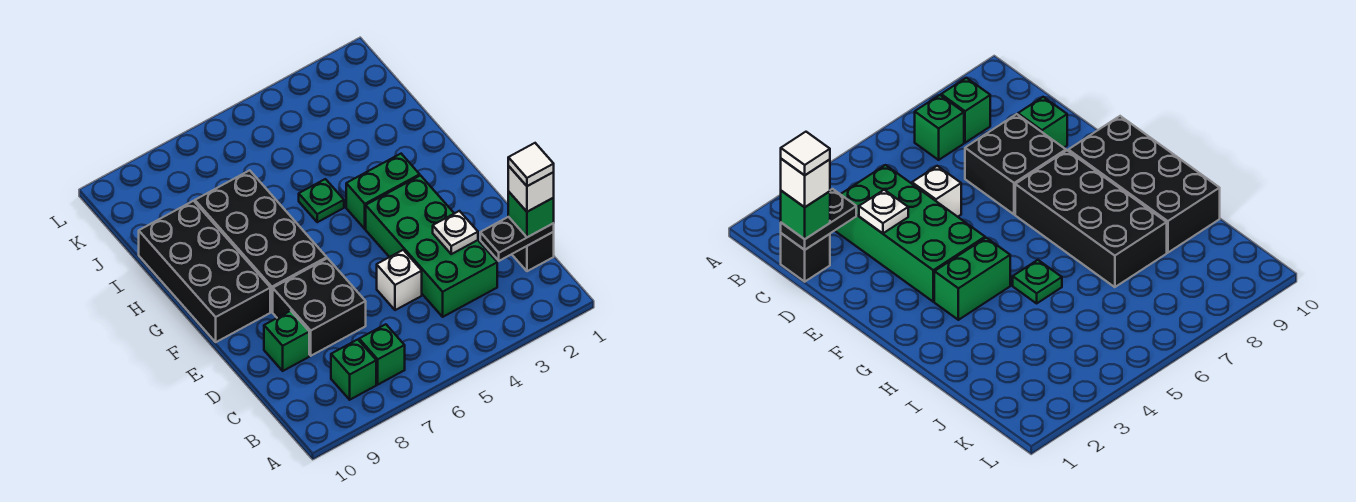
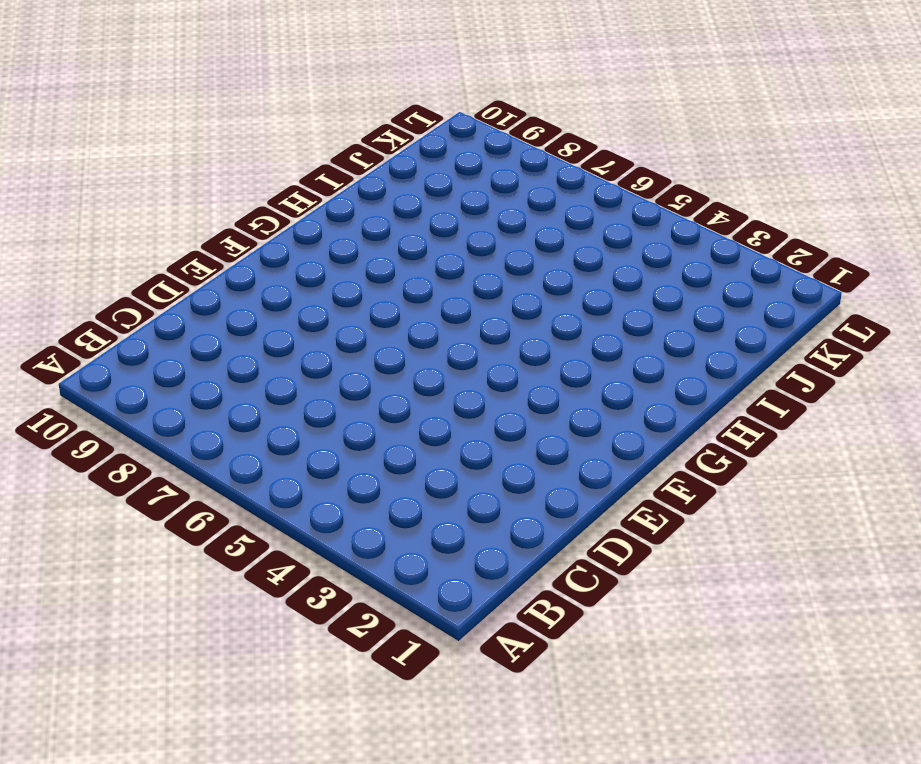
none -> green 1x1 brick [359,324,405,384]
none -> green 1x1 brick [331,340,376,400]
none -> black 1x1 brick [512,232,554,271]

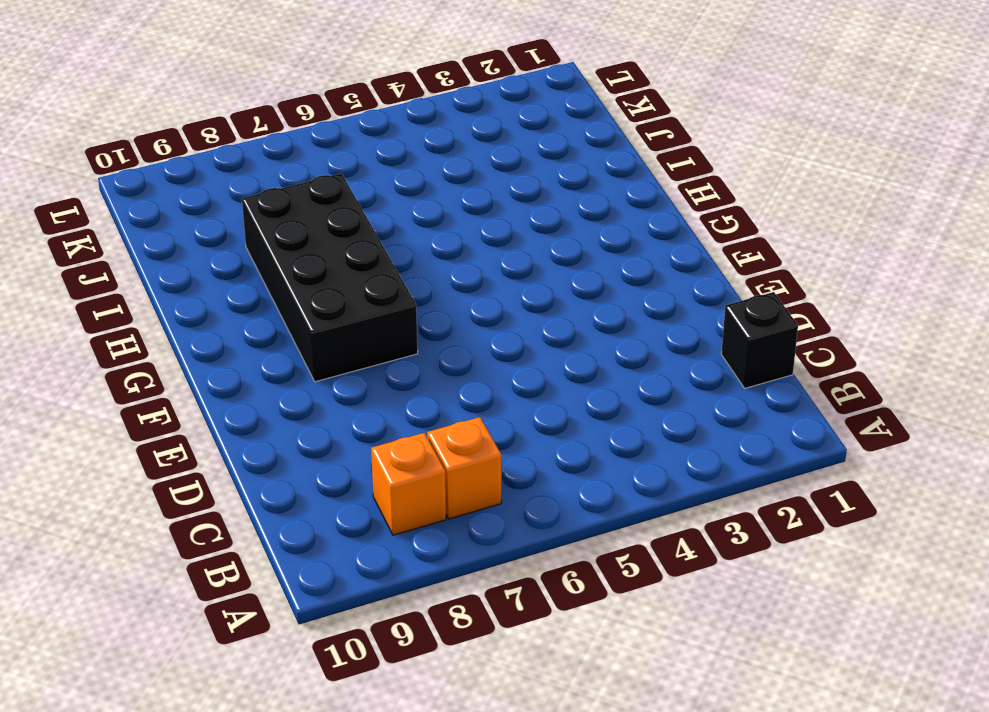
orange 1x1 brick [427,417,501,519] -> green 1x1 brick [359,324,405,384]
orange 1x1 brick [371,433,446,535] -> green 1x1 brick [331,340,376,400]
none -> green 2x4 brick [366,176,497,317]
none -> white 1x1 brick [377,250,422,310]
none -> black 2x2 brick [273,258,366,356]

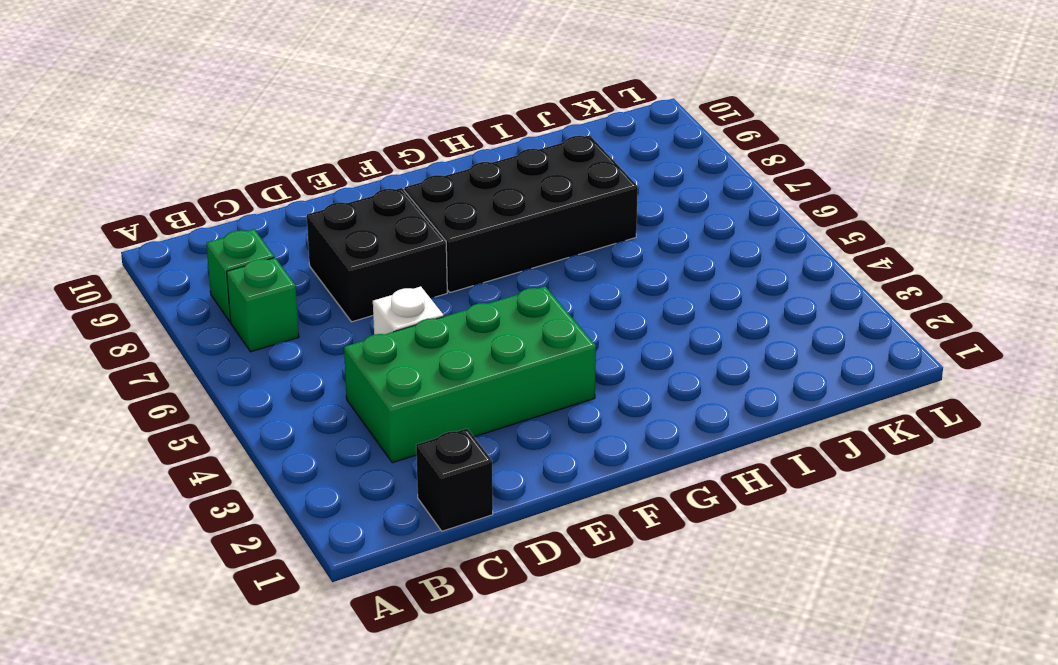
none -> green 1x1 brick [264,311,309,371]
none -> black 2x4 brick [139,201,270,342]
none -> green 1x2 brick [346,154,420,229]

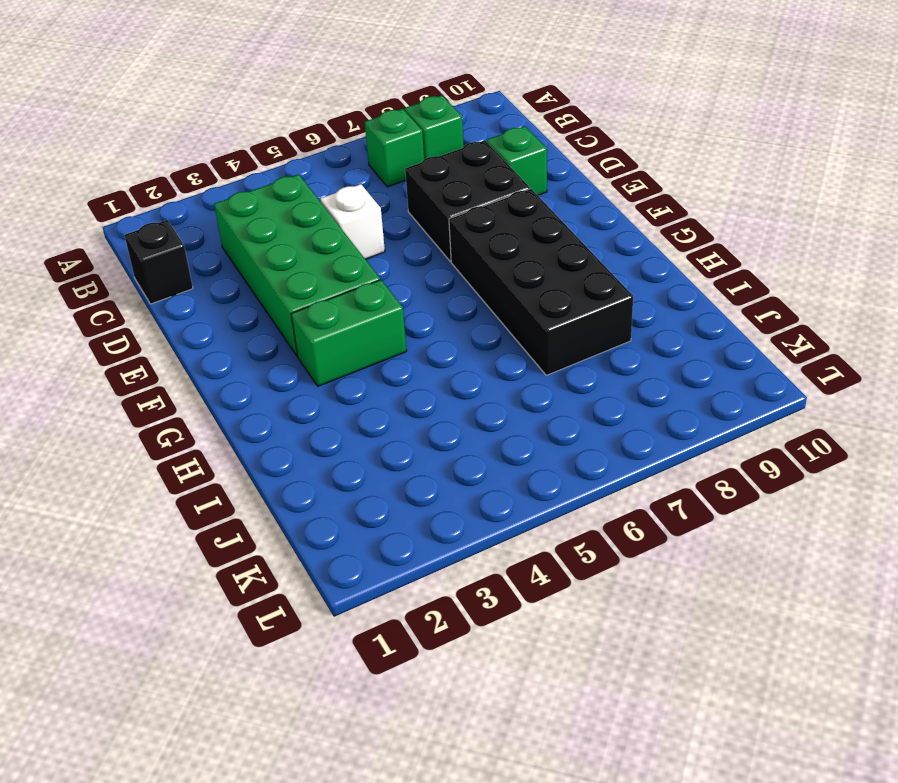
none -> black 2x4 brick [139,201,270,342]
none -> green 1x1 plate [299,179,344,222]
none -> black 1x2 plate [480,217,554,261]

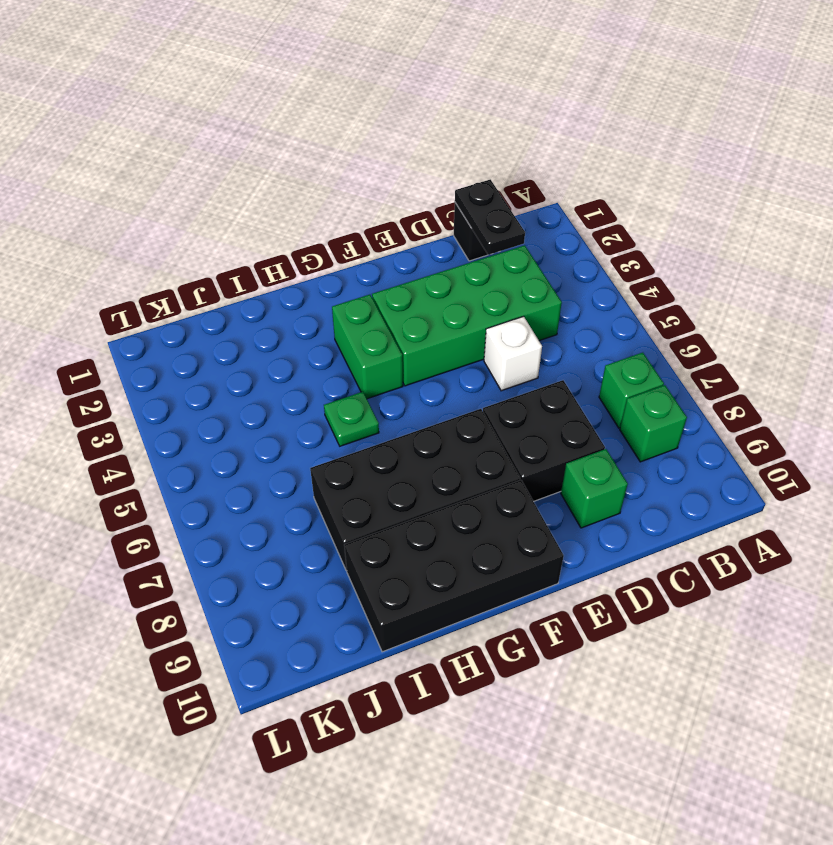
none -> white 1x1 plate [433,211,478,254]
none -> green 1x1 brick [508,192,554,237]
none -> white 1x1 brick [508,166,554,212]

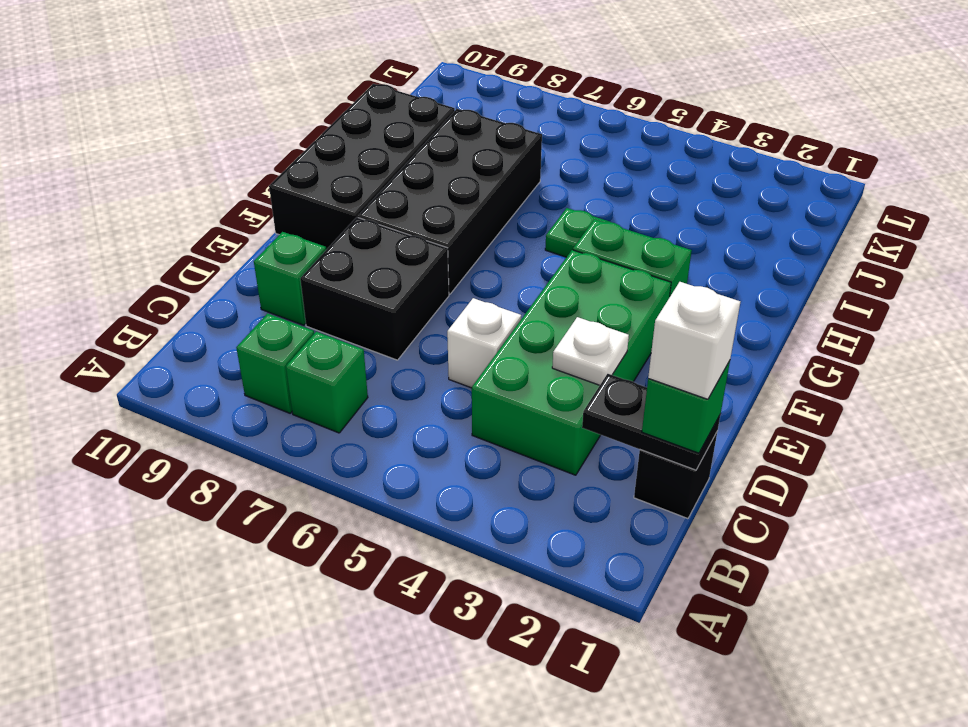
none -> white 1x1 tile [508,143,554,186]

